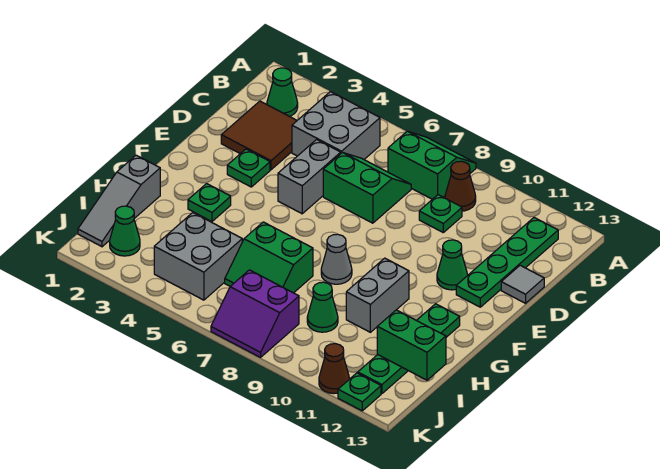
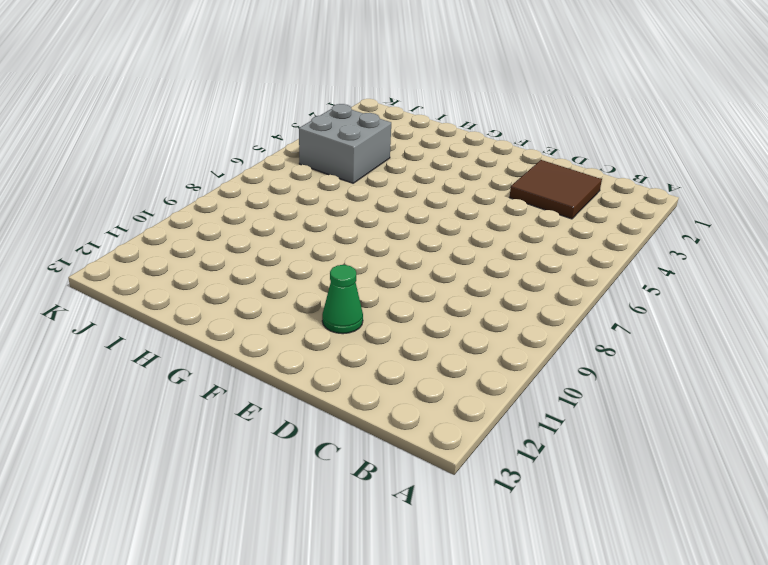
none -> green 2x2 slope [388,131,476,199]
none -> green 1x1 cone [267,68,298,116]
none -> grey 2x2 brick [292,92,380,159]

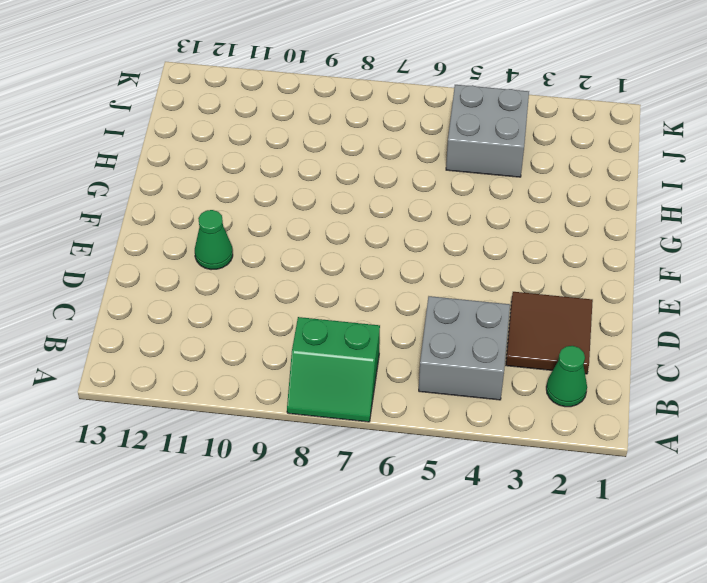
none -> brown 1x1 cone [445,161,476,211]
none -> green 1x4 plate [456,218,558,307]
none -> green 2x2 slope [323,153,411,223]

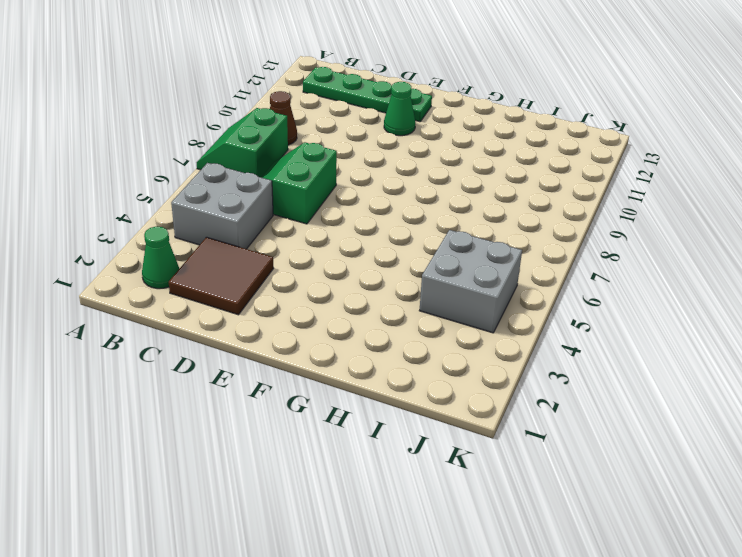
none -> green 1x1 plate [419,195,462,232]
none -> grey 1x2 brick [278,140,341,214]
none -> grey 1x1 tile [501,265,544,303]

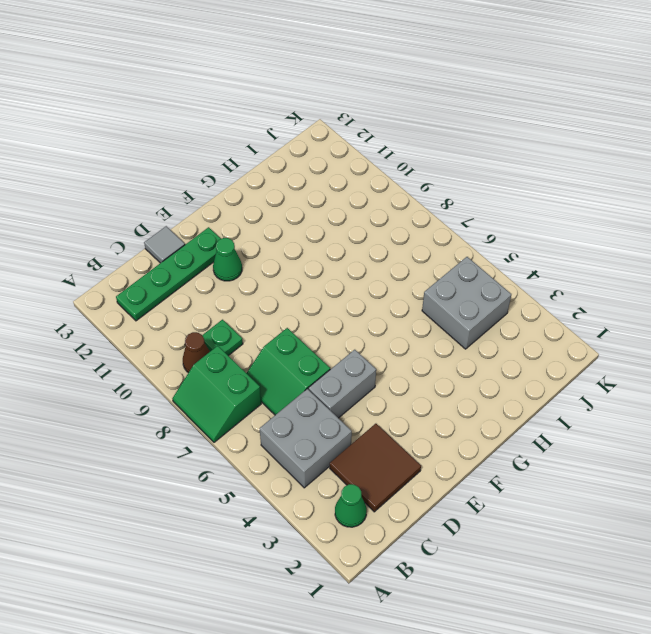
none -> green 1x1 plate [227,149,270,187]
none -> green 1x1 plate [188,184,231,221]
none -> grey 1x1 cone [321,234,352,284]

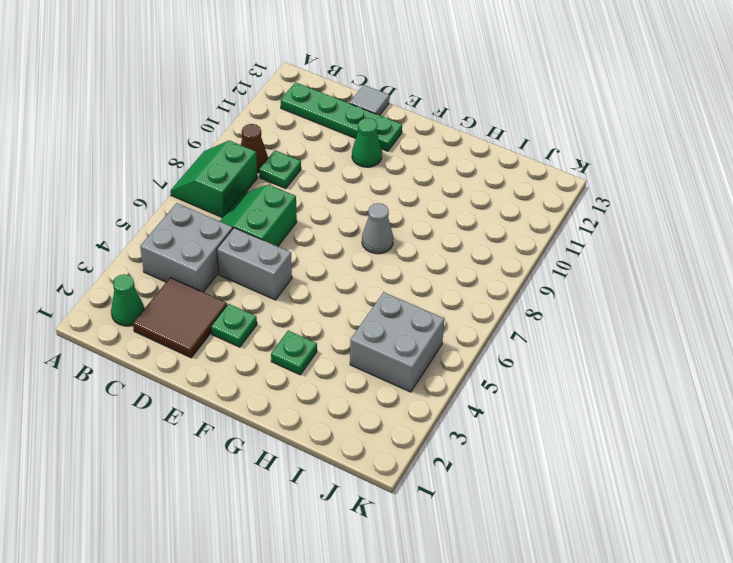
none -> grey 1x2 brick [346,258,409,332]
none -> green 1x4 plate [358,304,460,394]
none -> grey 1x3 slope [78,155,160,247]

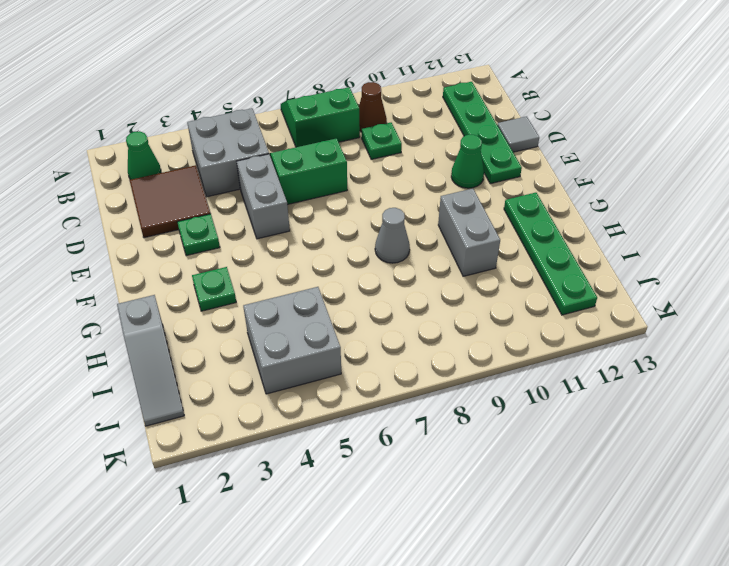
none -> green 2x2 slope [225,222,313,293]
none -> green 1x1 cone [307,282,338,332]
none -> green 1x1 cone [110,206,140,256]

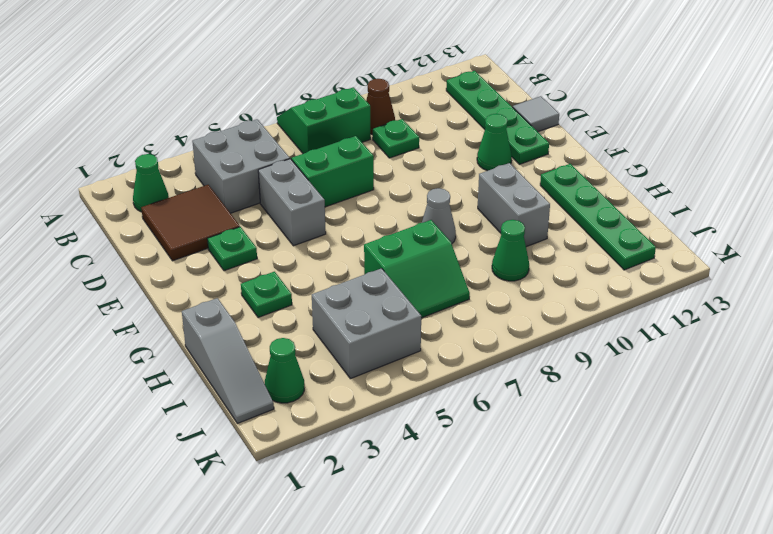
none -> purple 2x2 slope [211,270,299,357]
none -> brown 1x1 cone [319,344,349,394]
none -> green 1x1 plate [338,373,381,411]

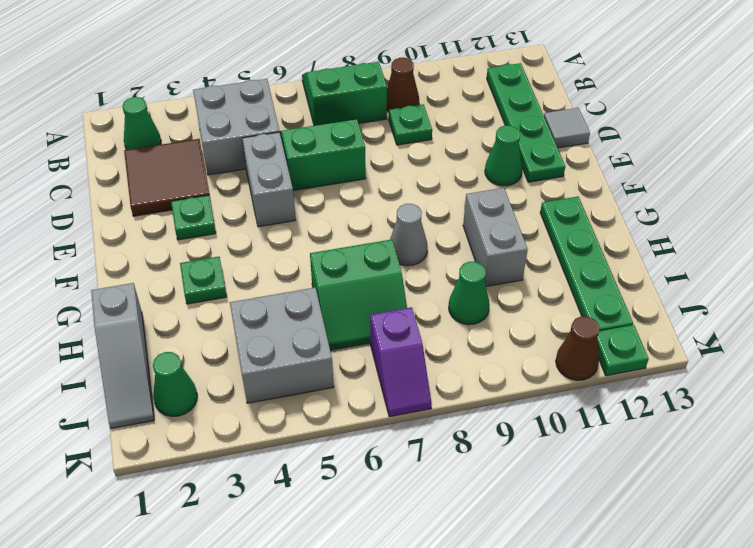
purple 1x2 slope [370,307,431,417] -> purple 2x2 slope [211,270,299,357]
none -> green 1x2 brick [377,310,446,380]

